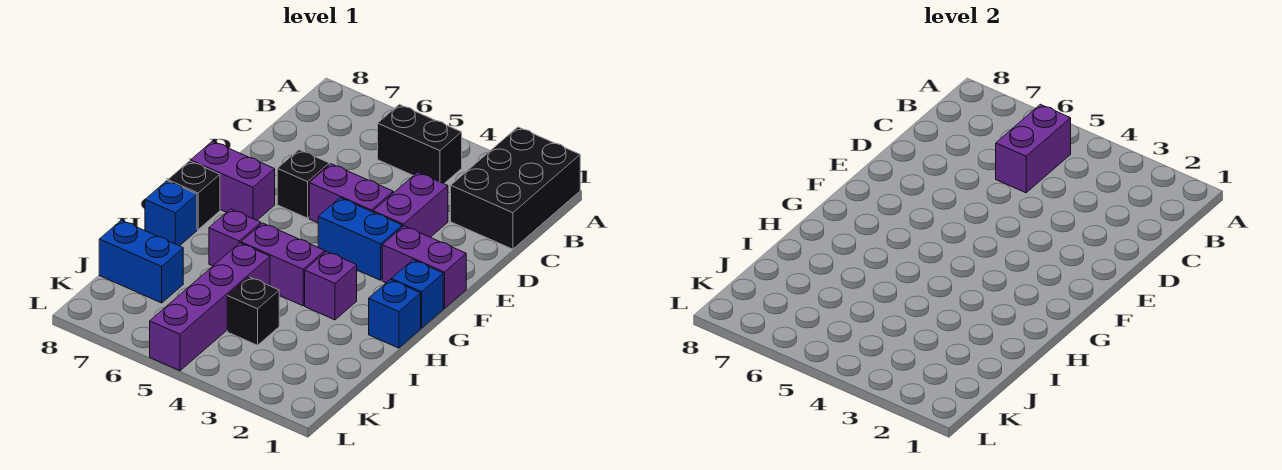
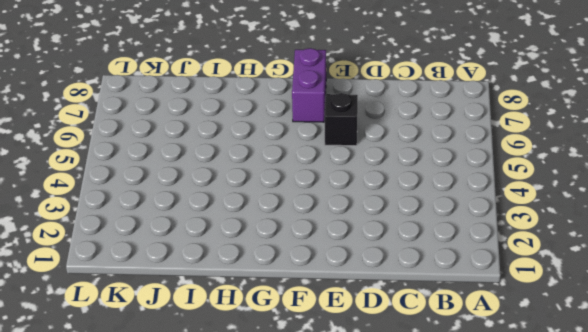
none -> black 2x3 brick [451,127,580,249]
none -> black 1x2 brick [378,104,462,184]
none -> purple 1x2 brick [373,172,448,237]

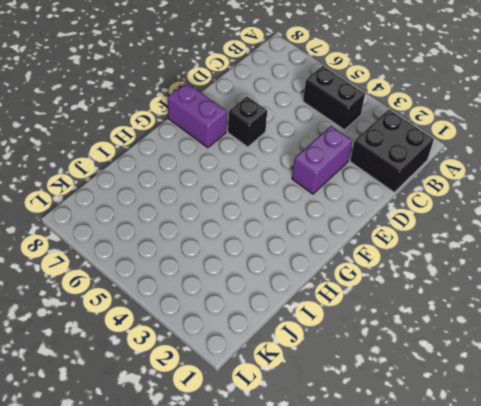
black 2x2 brick [350,109,434,192] -> black 2x3 brick [451,127,580,249]
none -> purple 1x2 brick [309,164,393,223]
none -> purple 1x2 brick [382,226,466,309]
none -> blue 1x2 brick [318,198,402,280]

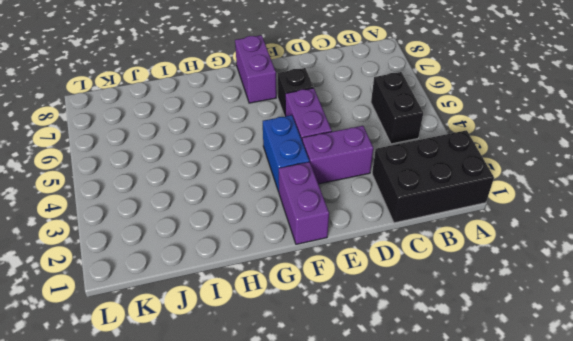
none -> blue 1x1 brick [391,260,443,328]
none -> black 1x1 brick [168,161,220,229]
none -> blue 1x1 brick [369,280,421,348]

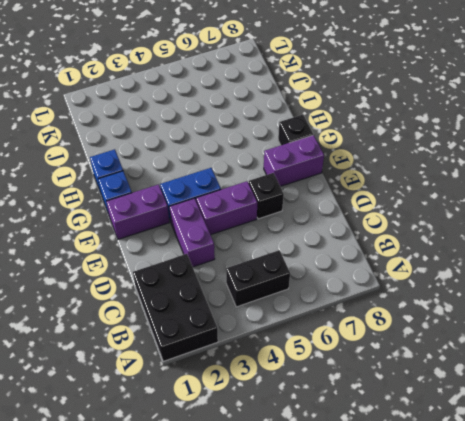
none -> purple 1x1 brick [305,251,357,320]
none -> purple 1x2 brick [241,223,325,306]
none -> purple 1x1 brick [209,209,261,266]

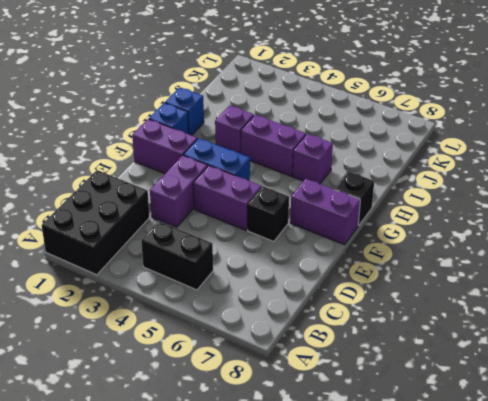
none -> blue 1x1 brick [145,181,197,246]
none -> purple 1x4 brick [150,243,270,371]
none -> black 1x1 brick [227,277,279,345]

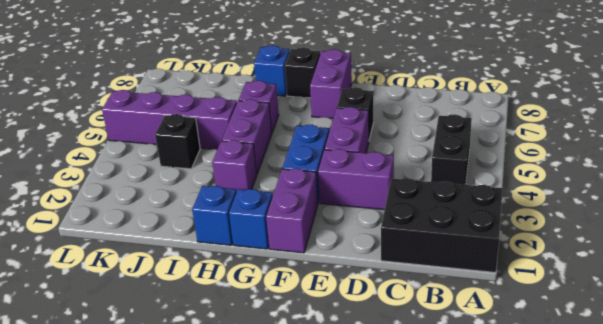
none -> blue 1x2 brick [99,220,183,303]
none -> purple 1x2 brick [996,104,1071,193]

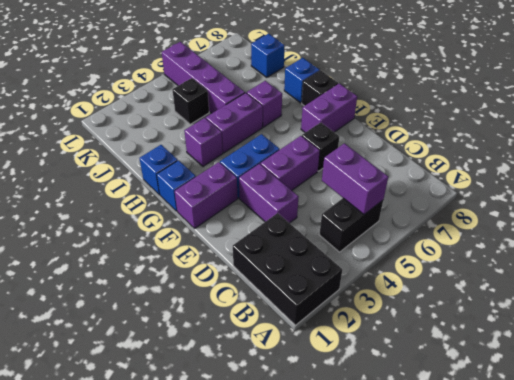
blue 1x1 brick [251,34,285,77] -> blue 1x2 brick [99,220,183,303]

